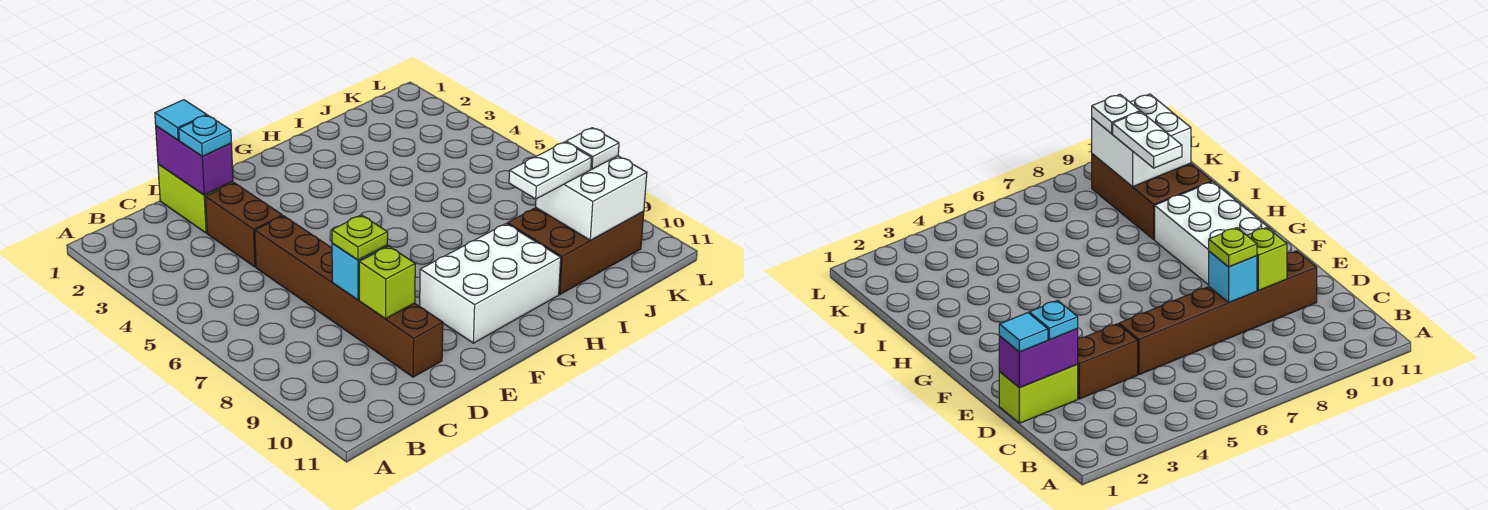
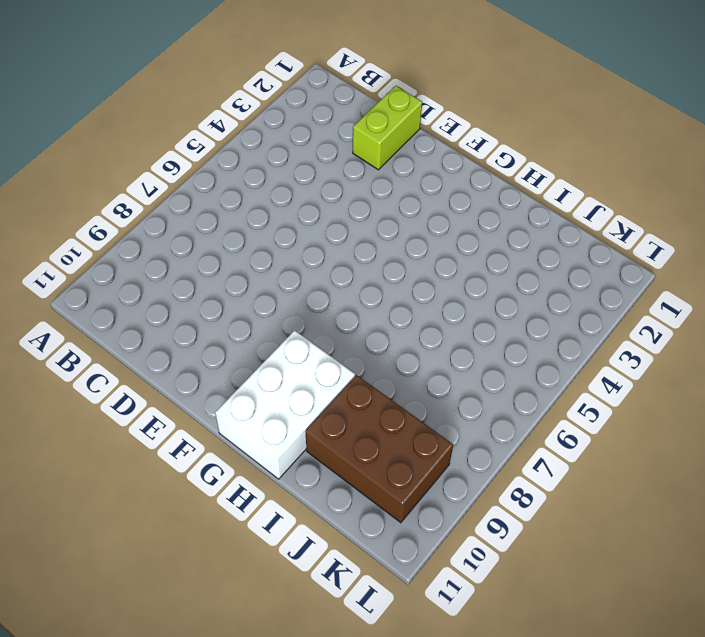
white 2x3 brick [215,330,355,479] -> white 2x3 brick turned to [420,224,561,343]
none -> brown 1x2 brick [205,183,282,267]
none -> brown 1x6 brick [255,216,443,377]
none -> purple 1x2 brick [156,126,233,195]

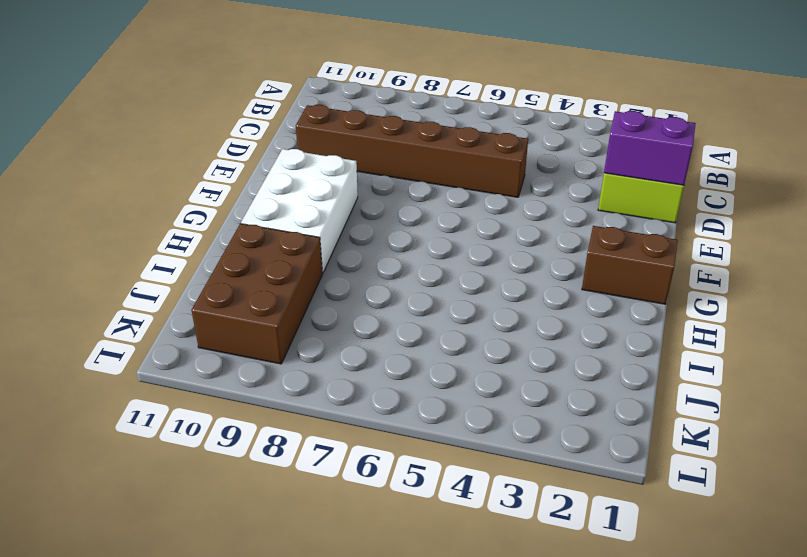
brown 1x2 brick [582,226,678,304] -> brown 1x2 brick moved to [205,183,282,267]
none -> cyan 1x1 brick [332,243,387,300]
none -> lime 1x1 brick [359,246,415,319]
none -> white 2x2 brick [536,156,647,240]

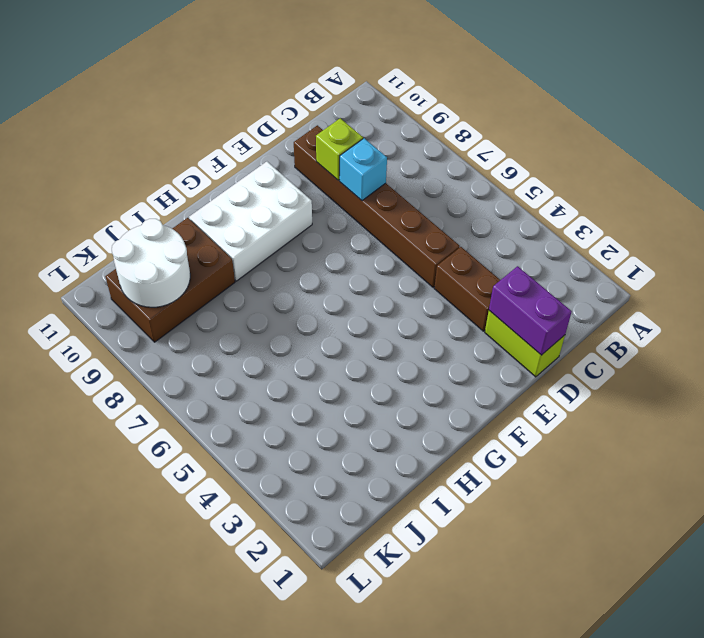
white 2x2 round brick [112,219,190,307] -> white 2x2 brick [536,156,647,240]
none -> cyan 1x1 tile [155,100,207,140]
none -> cyan 1x1 plate [179,115,231,156]
none -> lime 1x1 plate [332,215,388,260]

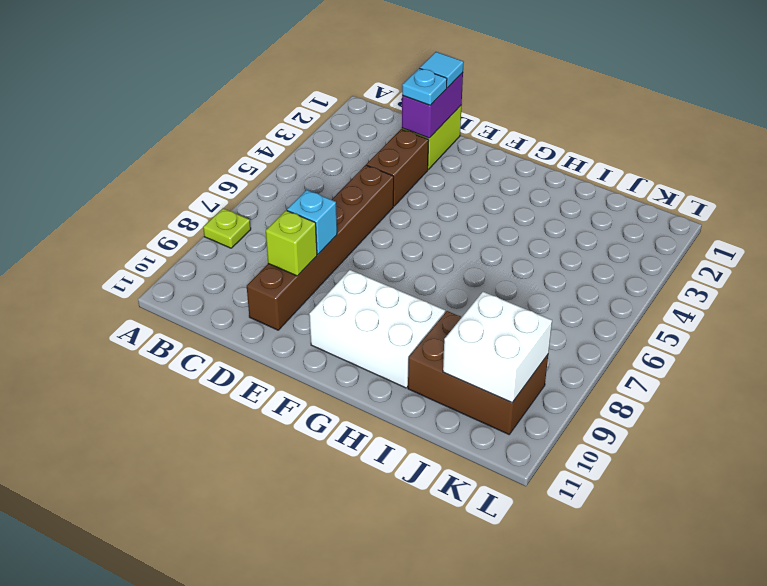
lime 1x1 plate [203,208,251,248] -> lime 1x1 plate moved to [332,215,388,260]
none -> white 1x2 plate [509,142,591,199]
none -> white 1x1 plate [566,128,619,169]

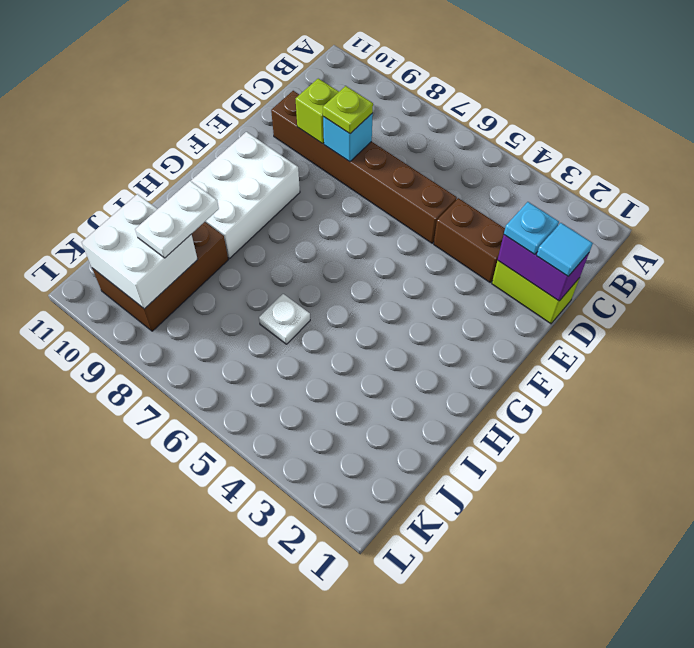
white 1x1 plate [259,294,310,344] -> white 1x1 plate moved to [566,128,619,169]

